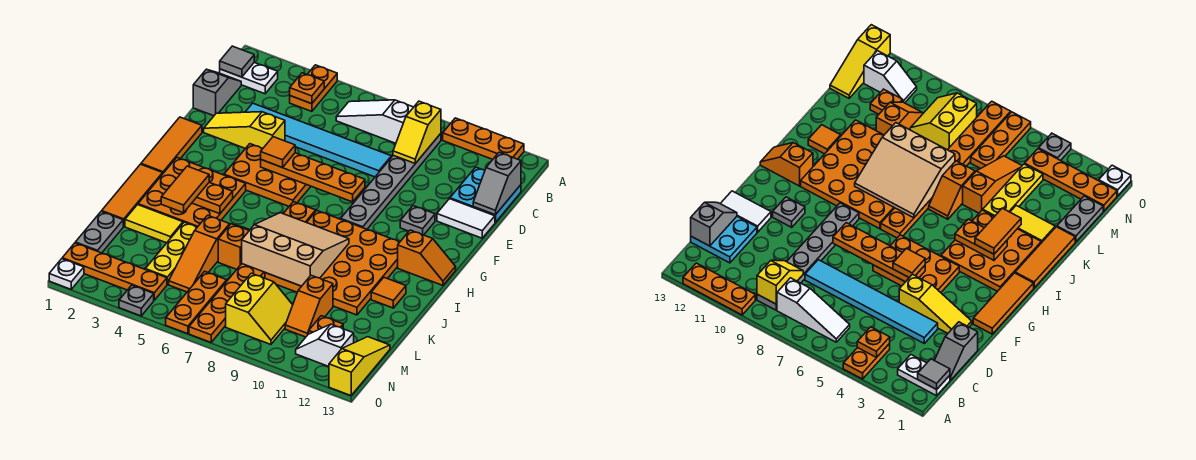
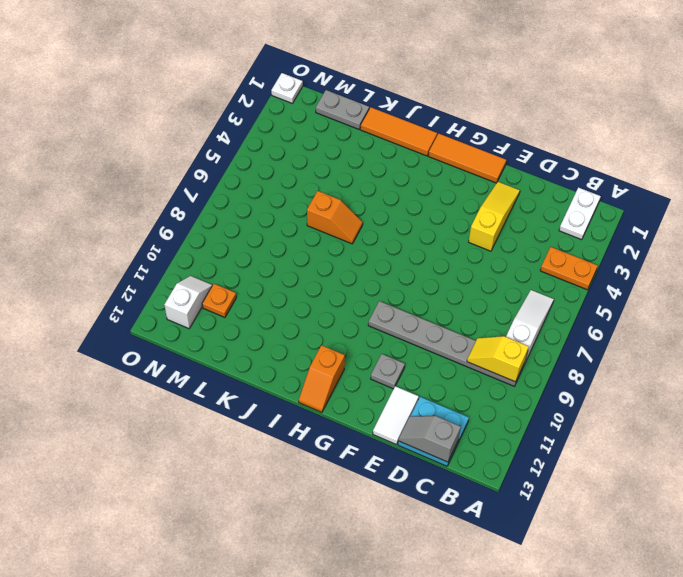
none -> orange 1x3 plate [443,118,524,159]
none -> grey 1x2 slope [193,69,241,116]
none -> cyan 1x6 tile [246,103,391,177]
none -> orange 2x3 plate [224,144,311,206]

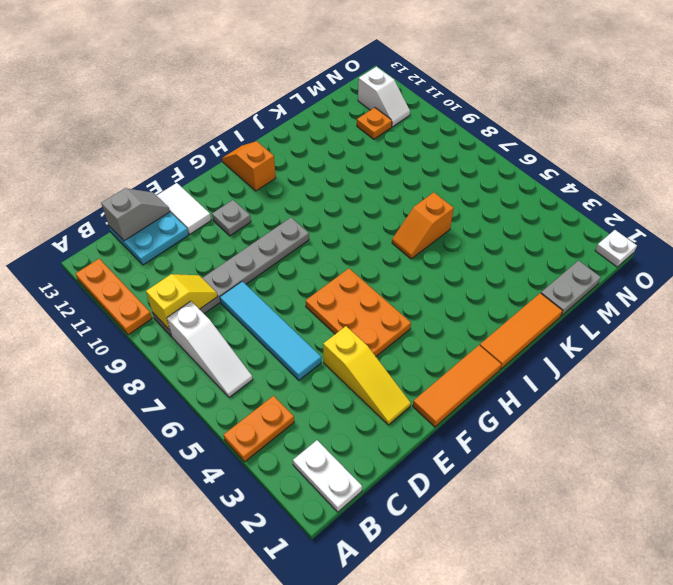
cyan 1x4 tile [220,281,321,380] -> cyan 1x6 tile [246,103,391,177]
none -> grey 1x2 slope [193,69,241,116]
none -> orange 3x3 plate [138,158,246,227]
none -> orange 1x8 plate [189,202,316,342]
none -> orange 4x4 plate [265,211,400,315]

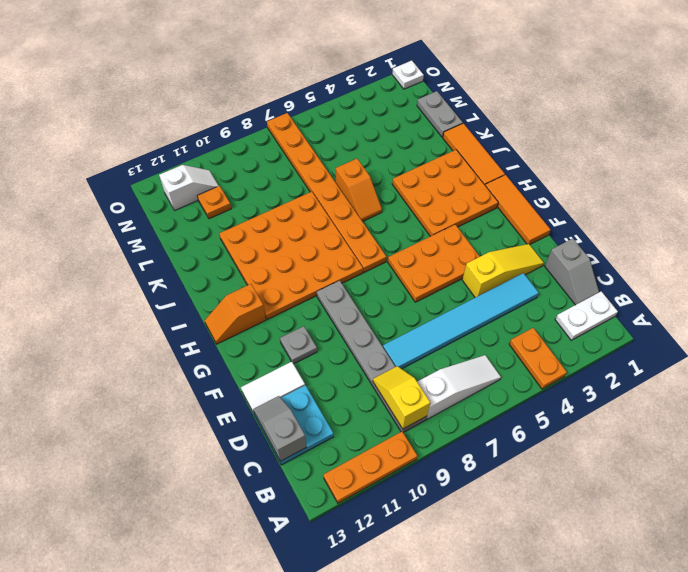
none -> orange 1x1 tile [371,278,406,308]
none -> yellow 1x2 tile [125,205,183,243]
none -> yellow 1x3 plate [145,222,197,285]
none -> orange 1x3 slope [169,215,230,292]

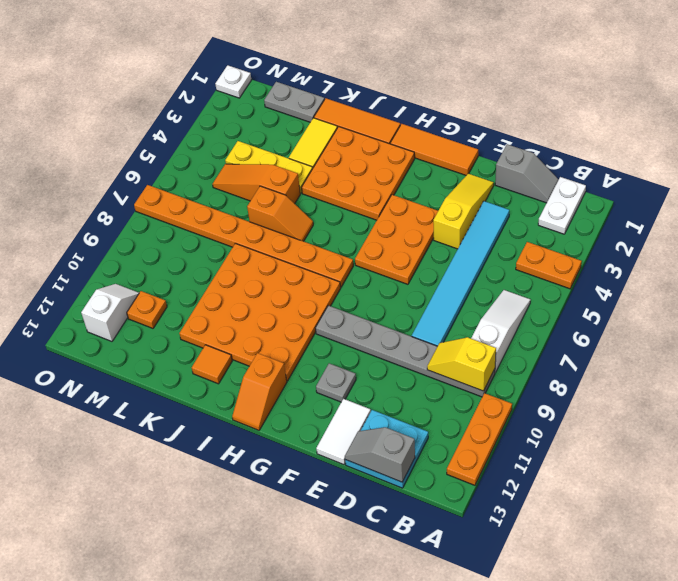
none -> orange 1x2 slope [285,275,333,337]
none -> orange 1x3 plate [166,271,227,334]
none -> yellow 2x2 slope [226,273,293,344]
none -> yellow 1x3 slope [329,337,390,396]

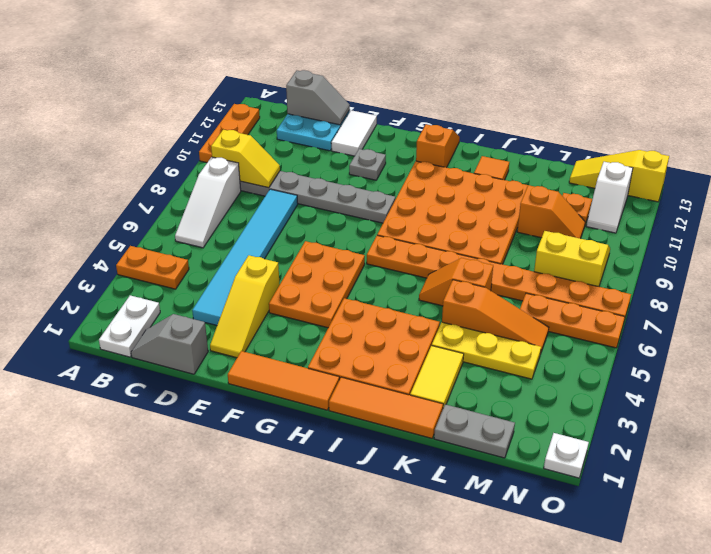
none -> orange 1x4 plate [62,243,167,300]
none -> grey 1x1 plate [119,285,154,316]
none -> grey 1x1 tile [220,46,254,77]
none -> orange 1x1 plate [290,73,324,104]

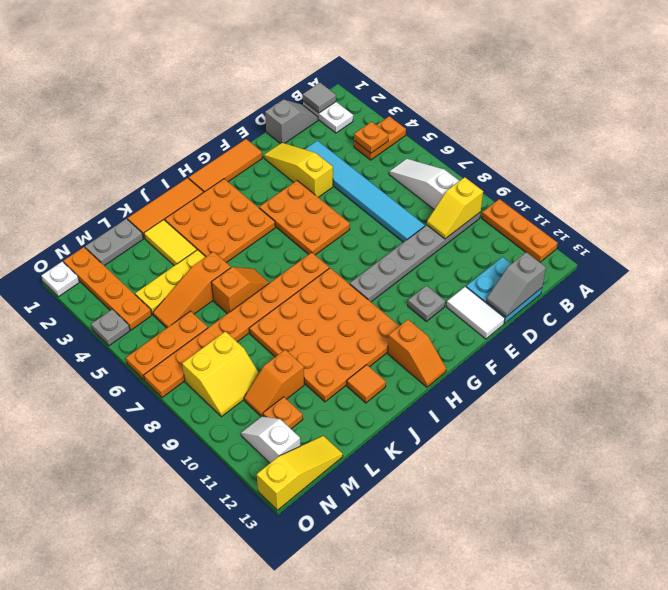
none -> orange 1x4 plate [261,153,365,202]
none -> orange 1x2 plate [192,182,233,214]
none -> tan 3x3 slope [242,213,349,286]
none -> orange 1x1 tile [261,137,295,168]

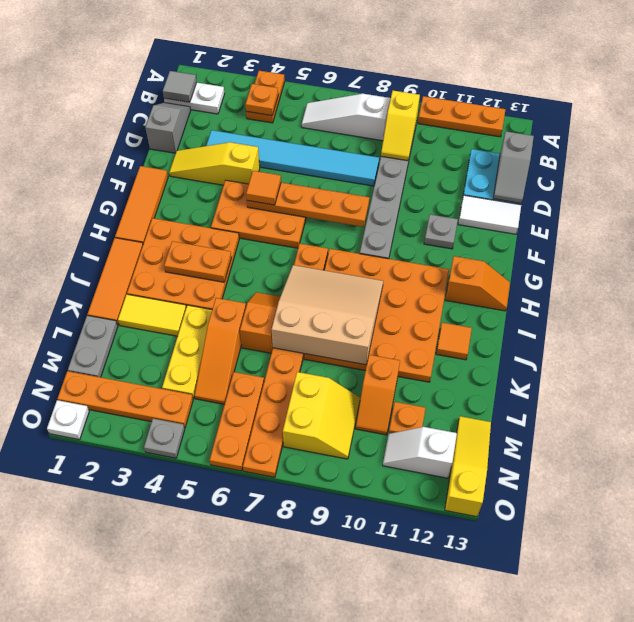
none -> orange 1x2 tile [161,166,209,213]

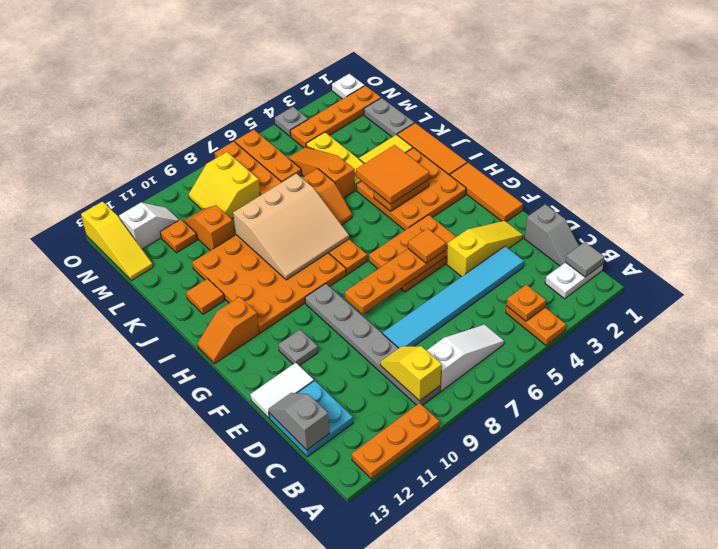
orange 2x2 tile [356,145,429,204] -> orange 1x2 tile [161,166,209,213]

